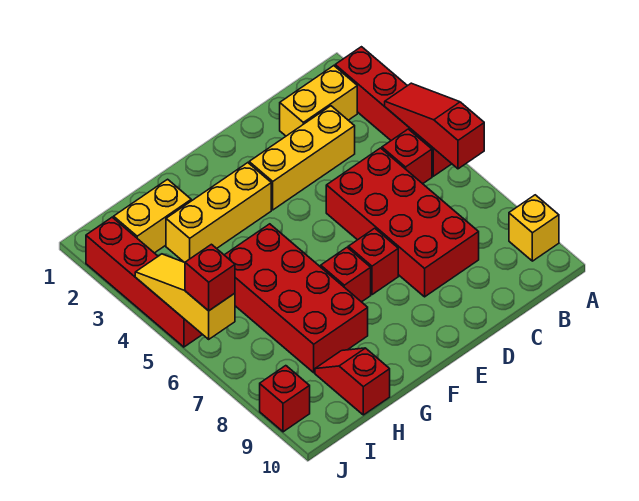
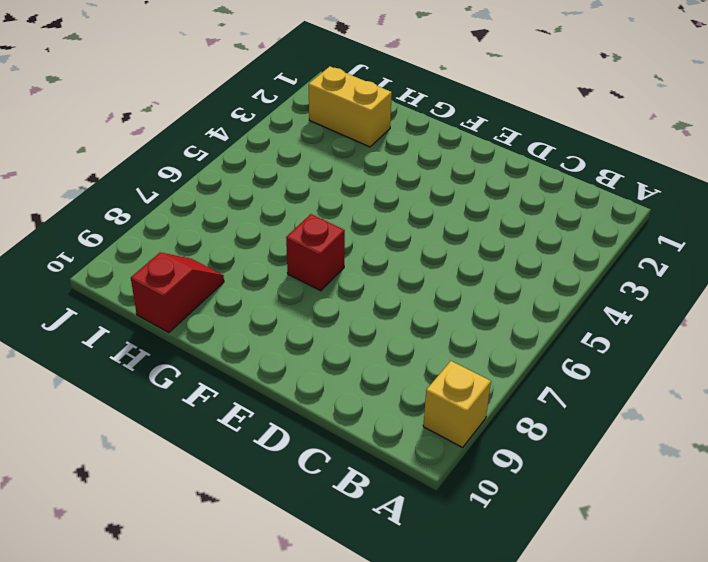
none -> red 1x4 brick [335,47,452,176]
none -> yellow 1x2 brick [280,66,357,136]
none -> red 1x1 brick [382,129,432,184]

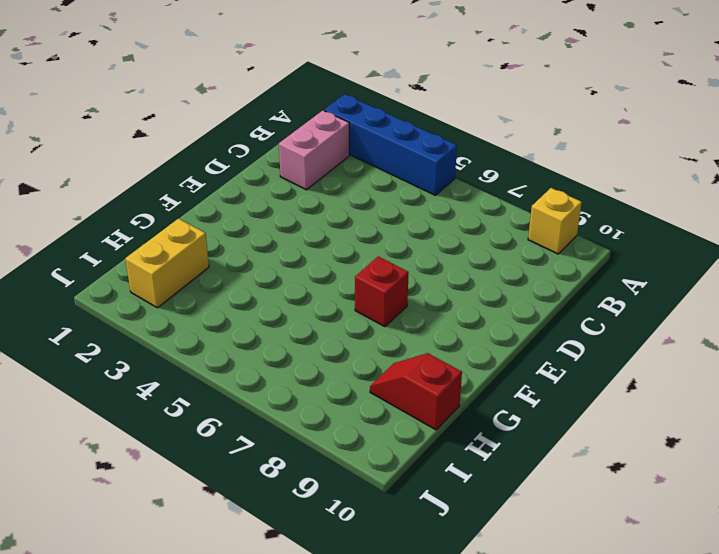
blue 1x4 brick [324,94,457,195] -> red 1x4 brick [335,47,452,176]
pink 1x2 brick [279,110,349,190] -> yellow 1x2 brick [280,66,357,136]
none -> red 1x1 brick [382,129,432,184]
none -> yellow 1x3 brick [249,106,355,210]
none -> red 2x4 brick [326,148,479,297]

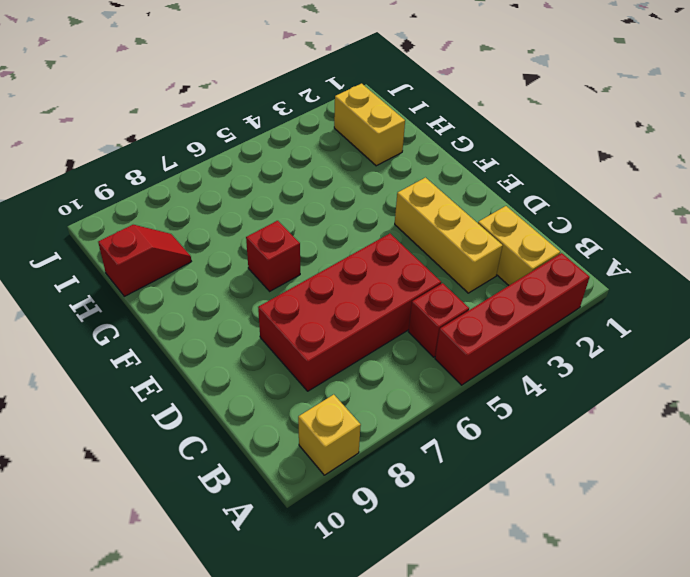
none -> red 1x1 brick [348,228,398,295]
none -> yellow 1x3 brick [166,163,271,262]
none -> red 2x4 brick [225,224,368,373]

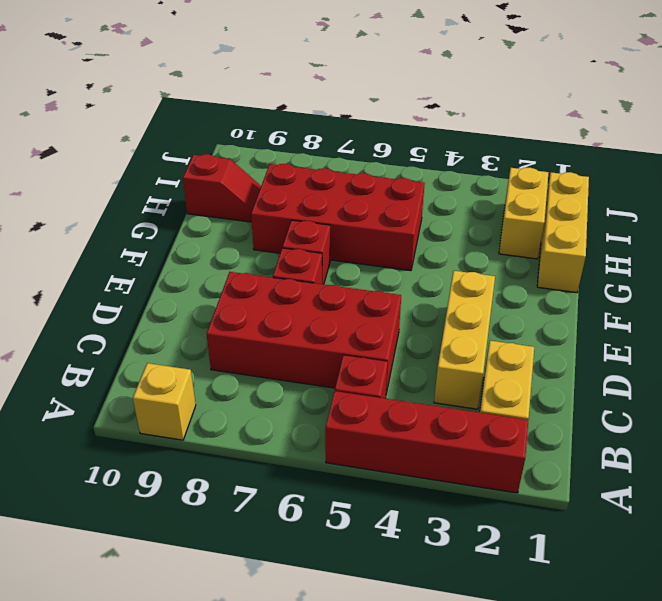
yellow 1x3 brick [537,172,589,293] -> yellow 1x3 brick moved to [166,163,271,262]
none -> red 1x4 brick [86,217,203,347]
none -> red 1x1 brick [260,366,310,432]
none -> red 1x3 slope [385,83,484,169]

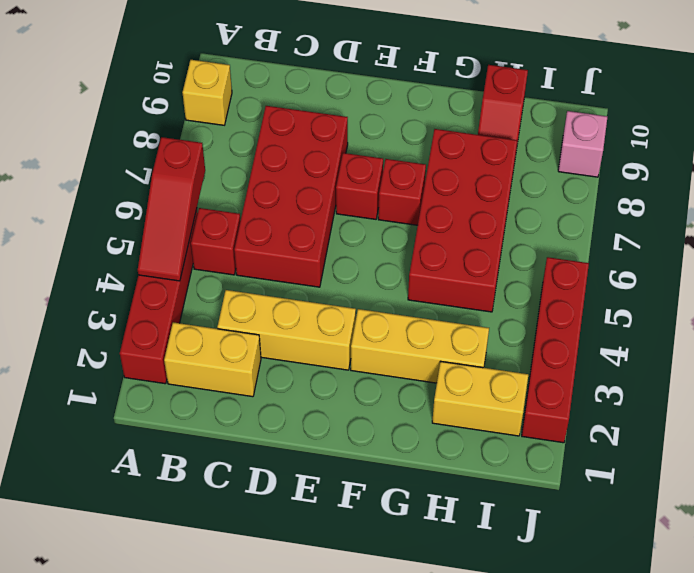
pink 1x1 brick [558,111,607,177] -> red 1x1 brick [260,366,310,432]
none -> yellow 1x3 slope [135,254,235,339]
none -> red 1x1 brick [185,244,235,311]

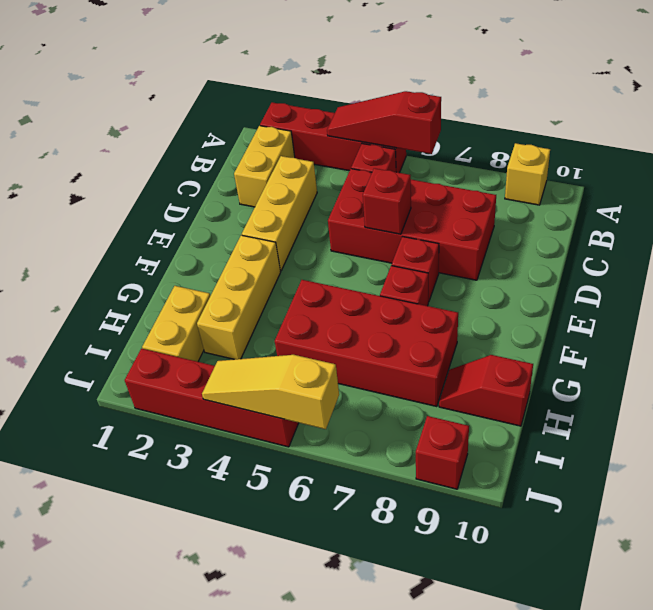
red 1x1 brick [363,168,411,234] -> red 1x1 brick moved to [185,244,235,311]

